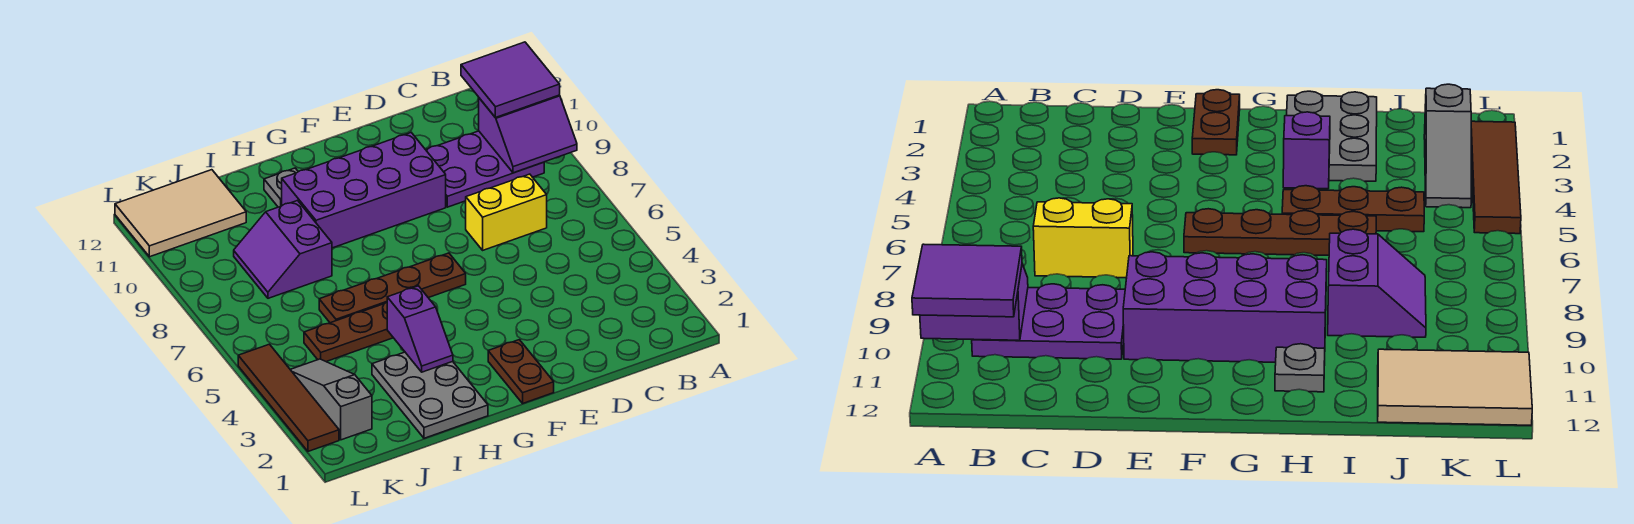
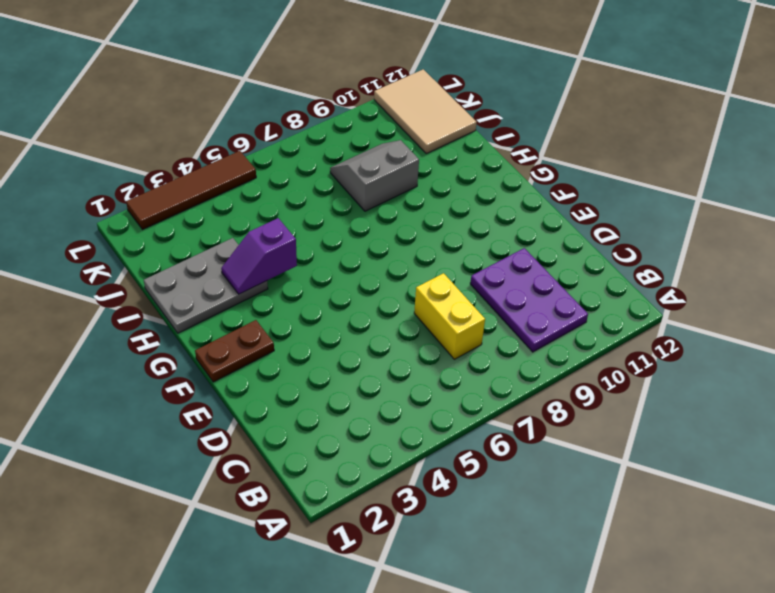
grey 2x2 slope [330,140,419,211] -> purple 2x2 slope [234,201,332,298]
none -> purple 2x4 brick [282,133,446,248]
none -> brown 1x4 plate [319,253,466,323]
none -> brown 1x3 plate [304,302,393,362]

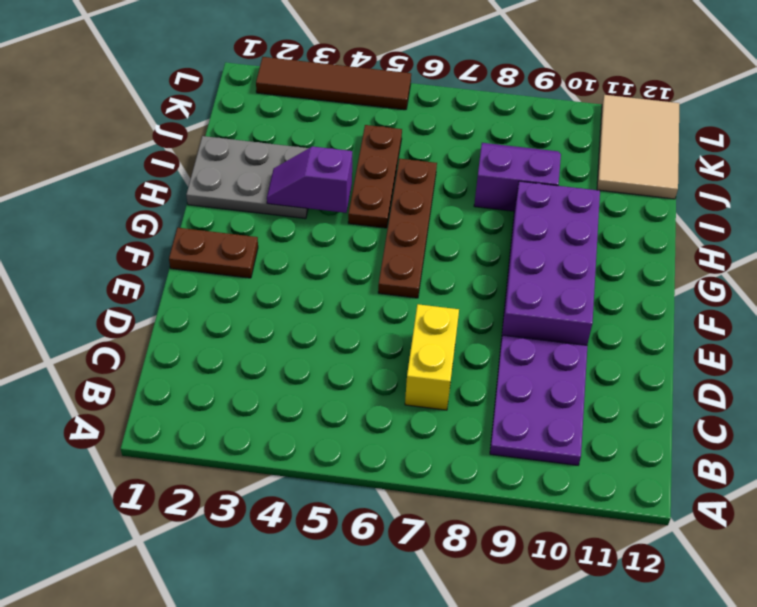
none -> grey 1x1 plate [264,168,298,207]
none -> grey 1x3 slope [290,359,372,440]
none -> purple 2x2 slope [479,95,577,173]

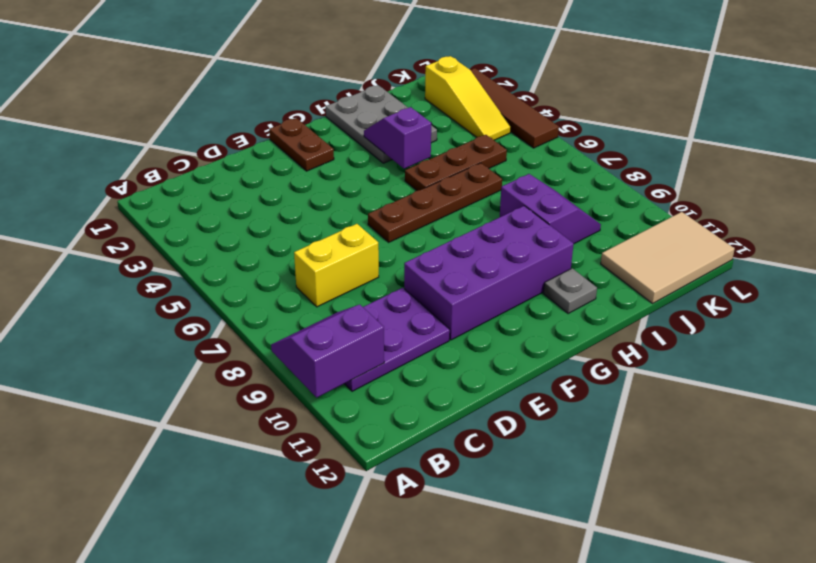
yellow 1x3 slope [425,56,511,140] -> grey 1x3 slope [290,359,372,440]
none -> purple 2x2 tile [461,42,560,118]

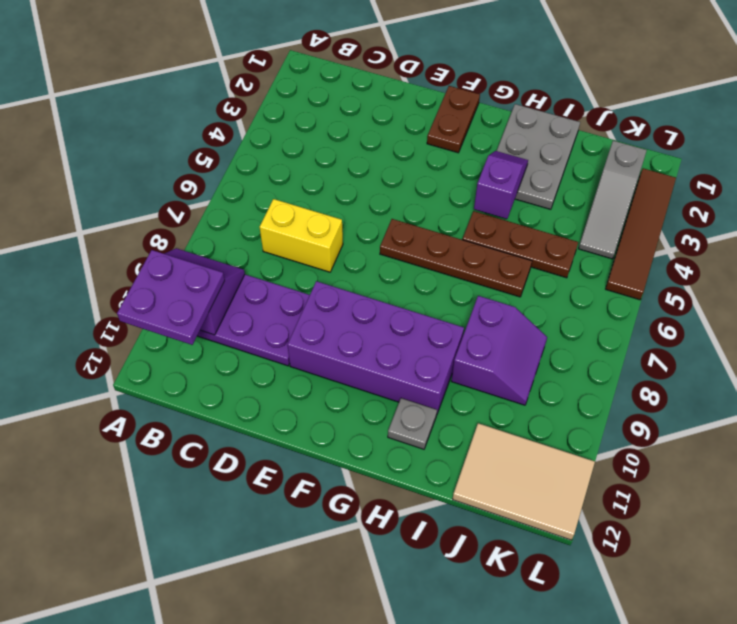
purple 2x2 plate [117,250,225,345] -> purple 2x2 tile [461,42,560,118]

